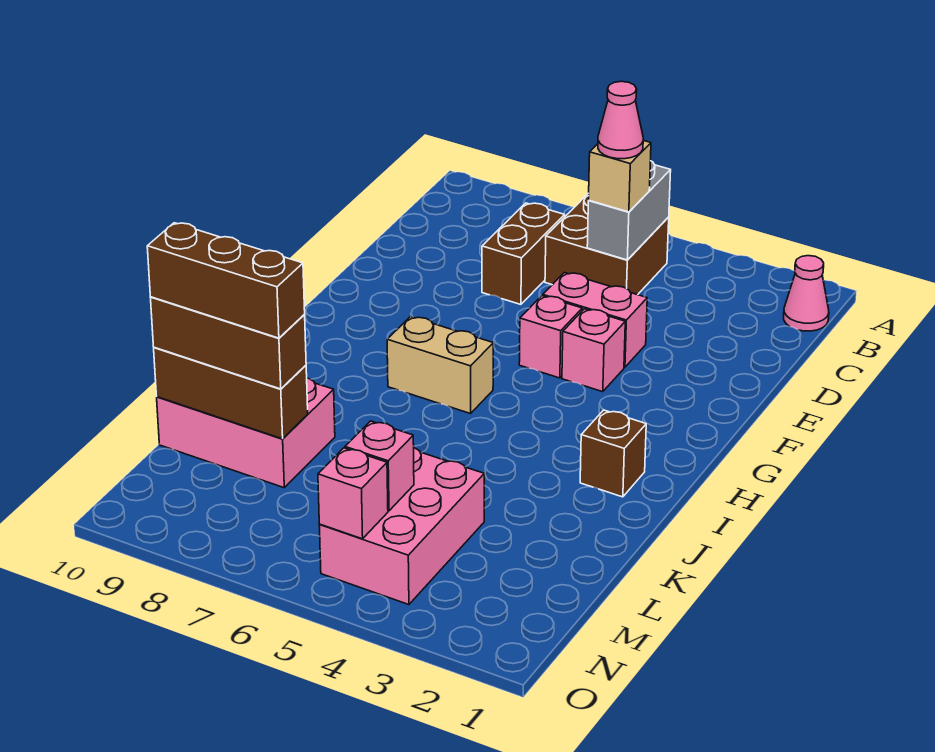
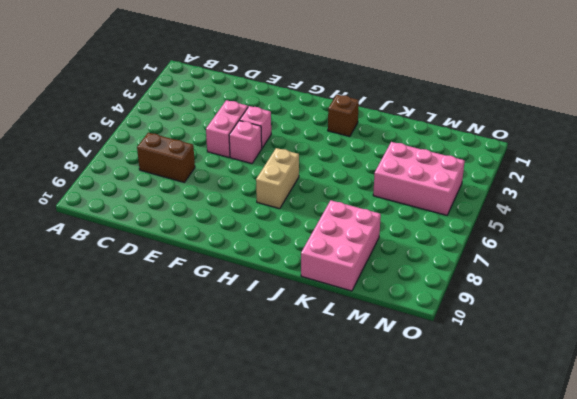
none -> pink 1x1 cone [784,256,829,331]
none -> brown 2x2 brick [545,193,669,295]
none -> grey 1x2 brick [587,161,671,260]

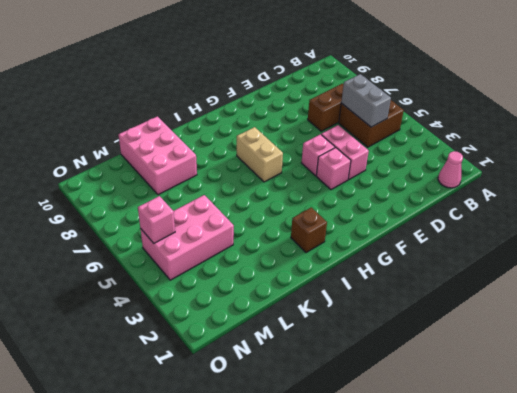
grey 1x2 brick [341,74,391,127] -> grey 1x2 brick turned to [587,161,671,260]
none -> brown 1x3 brick [154,347,308,439]
none -> pink 1x1 brick [345,421,414,511]
none -> tan 1x1 brick [589,141,651,212]

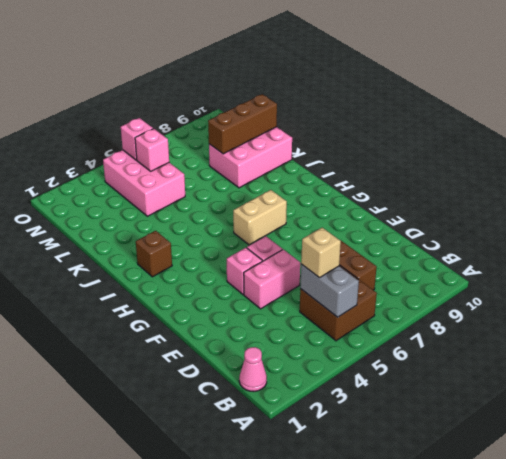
none -> brown 1x3 brick [151,297,306,389]
none -> pink 1x1 cone [598,81,643,159]
none -> brown 1x3 brick [147,223,305,338]

